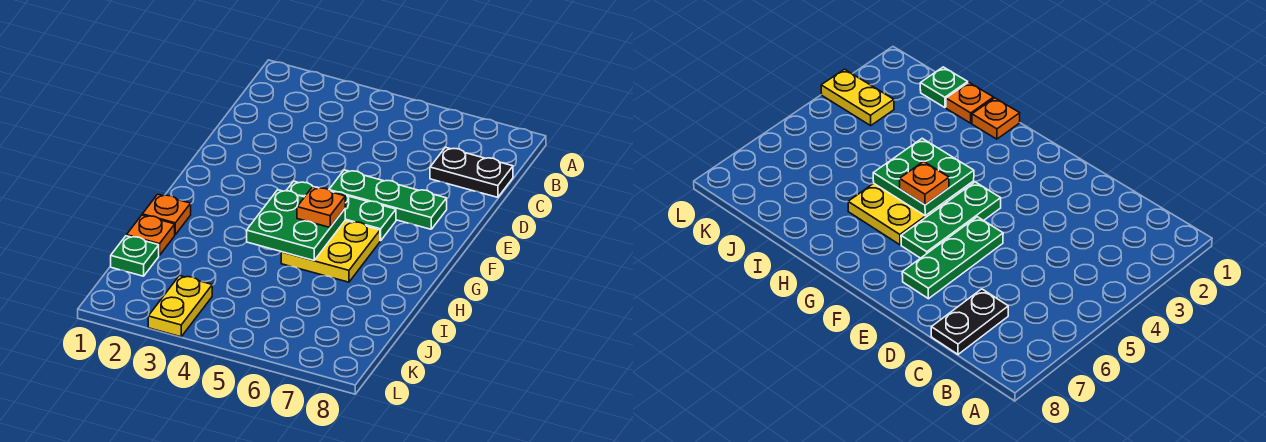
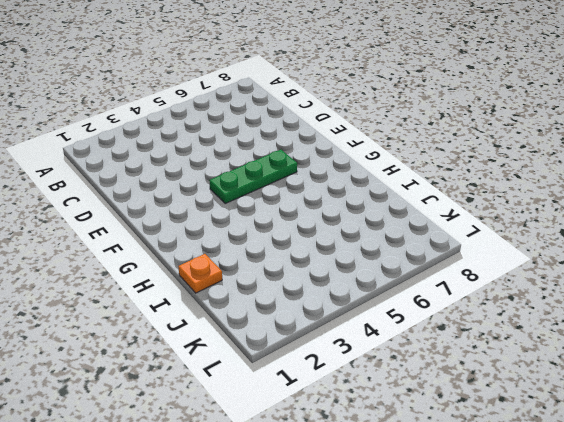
none -> black 1x2 plate [430,147,513,197]
none -> green 1x3 plate [329,170,447,229]

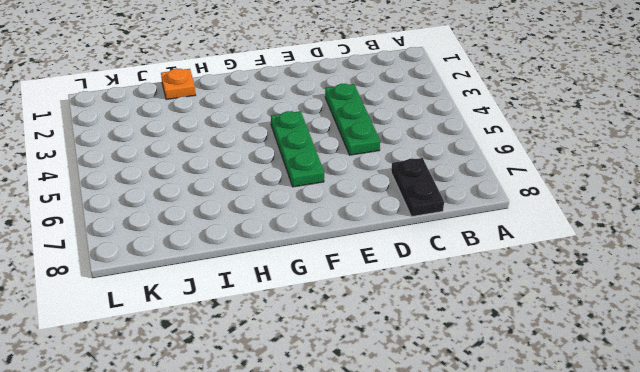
green 1x3 plate [325,84,380,155] -> green 1x3 plate moved to [329,170,447,229]
none -> yellow 2x2 plate [281,220,380,282]
none -> orange 1x1 plate [142,194,191,234]

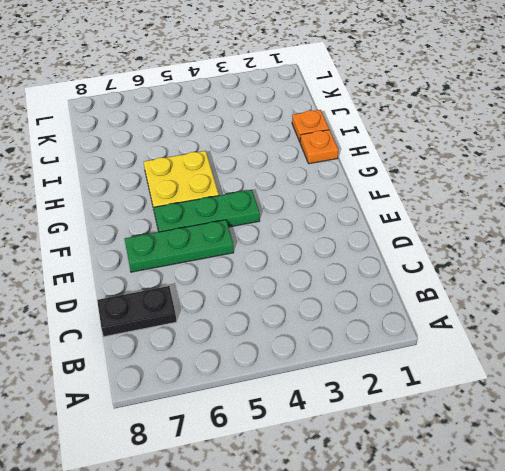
none -> green 1x1 plate [111,236,159,276]
none -> yellow 1x2 plate [148,276,212,337]

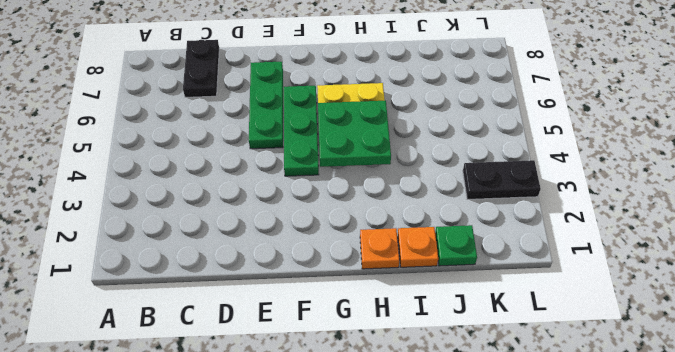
black 1x2 plate [463,160,541,199] -> yellow 1x2 plate [148,276,212,337]
none -> orange 1x1 plate [297,187,345,227]

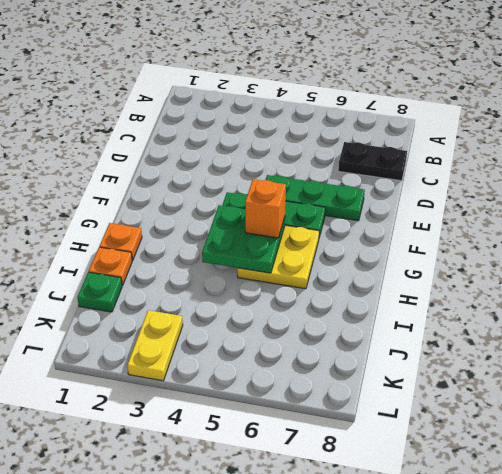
orange 1x1 brick [245,179,286,238] -> orange 1x1 plate [297,187,345,227]

